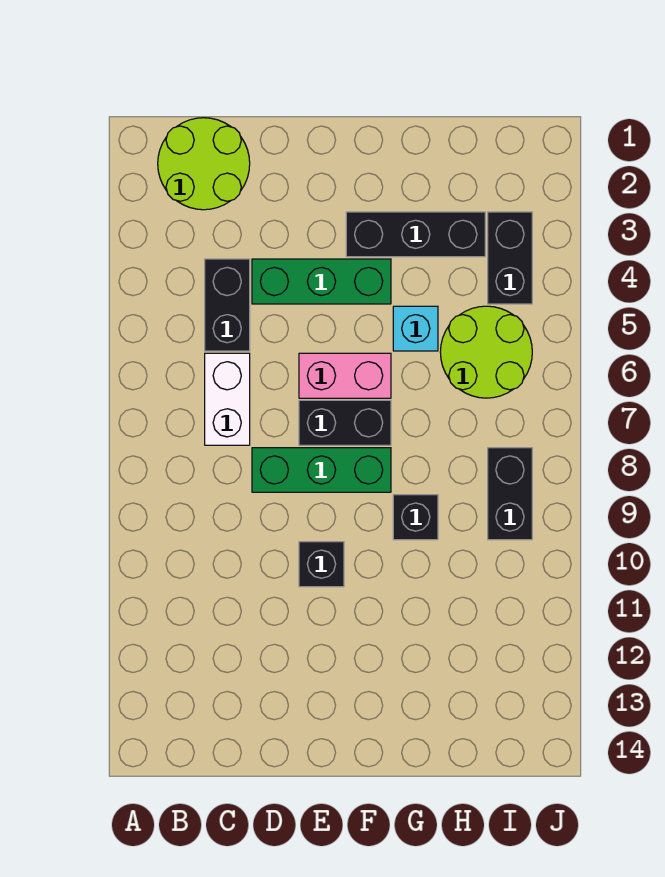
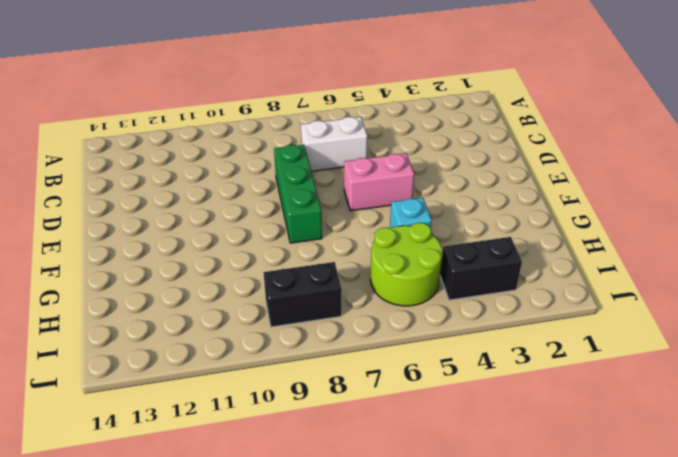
pink 1x2 brick [344,153,414,211] -> pink 1x2 brick turned to [299,353,391,398]
none -> lime 2x2 round brick [158,118,250,210]
none -> black 1x2 brick [205,259,250,351]
none -> green 1x3 brick [252,259,391,304]

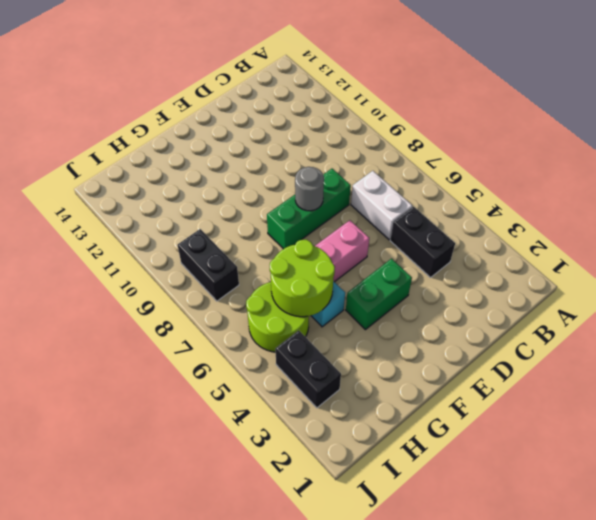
green 1x2 brick [346,259,412,330] -> green 1x3 brick [252,259,391,304]
grey 1x1 round brick [295,167,324,211] -> none
lime 2x2 round brick [270,240,335,317] -> lime 2x2 round brick moved to [158,118,250,210]
none -> black 1x2 brick [299,400,391,445]
none -> black 1x1 brick [299,542,344,587]
none -> black 1x3 brick [346,212,485,257]

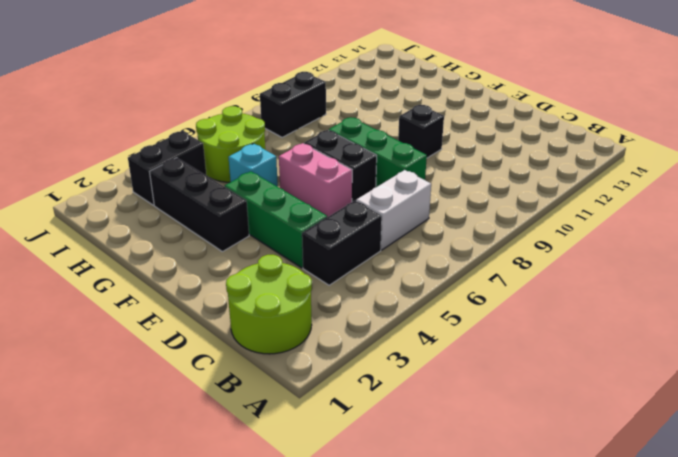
none -> black 1x1 brick [393,495,438,540]

